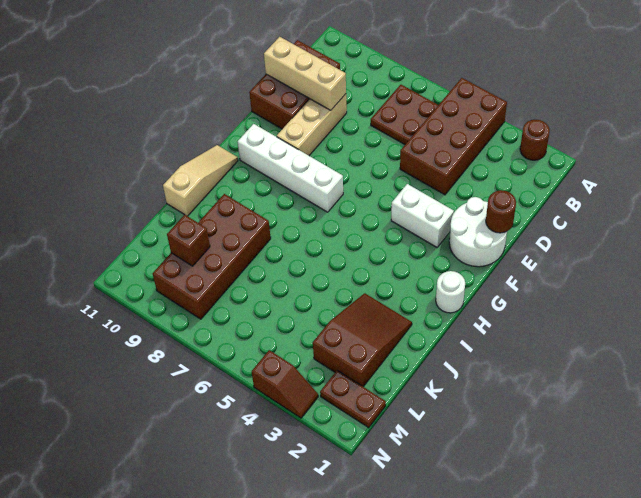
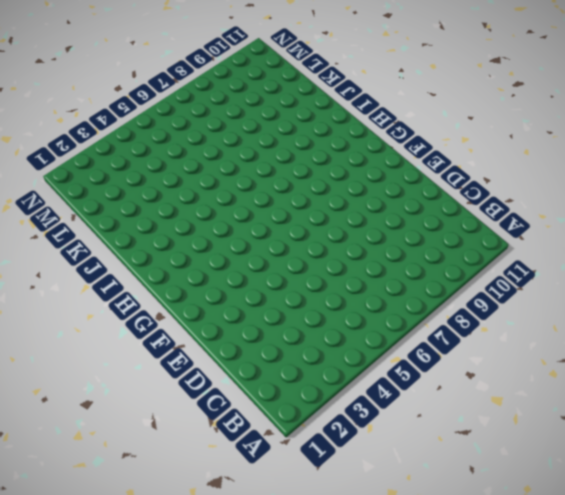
none -> brown 1x1 round brick [520,120,550,160]
none -> brown 2x4 brick [400,78,507,195]
none -> brown 2x2 plate [371,85,438,144]

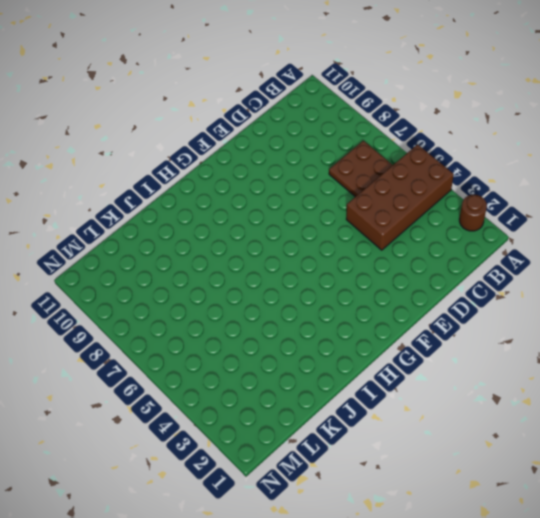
none -> brown 2x3 brick [249,40,340,129]
none -> tan 1x3 brick [277,94,347,155]
none -> white 2x2 round brick [449,197,507,267]

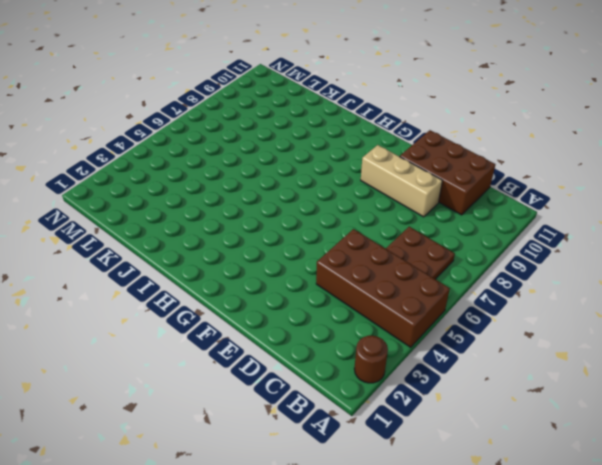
none -> white 2x2 round brick [449,197,507,267]
none -> white 1x2 brick [391,184,454,247]
none -> white 1x4 brick [238,124,343,212]

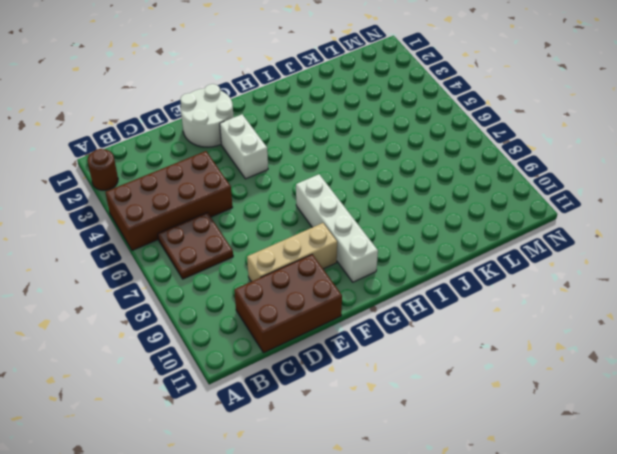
none -> white 1x1 round brick [436,271,465,313]
none -> tan 1x3 slope [163,145,238,216]
none -> brown 2x3 slope [313,293,412,387]

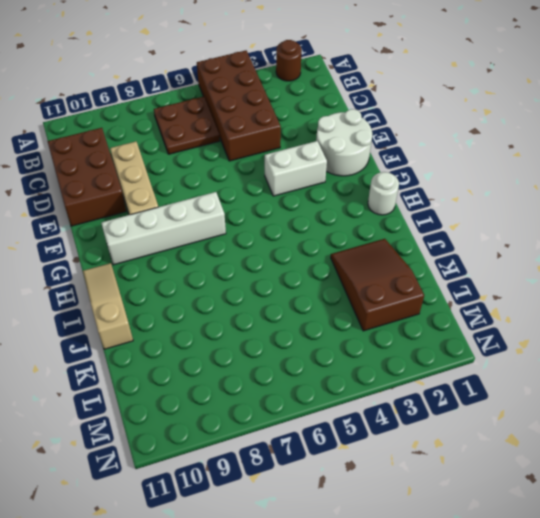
none -> brown 2x4 brick [153,194,271,319]
none -> brown 1x2 plate [320,370,386,428]
none -> brown 1x2 slope [252,350,318,418]

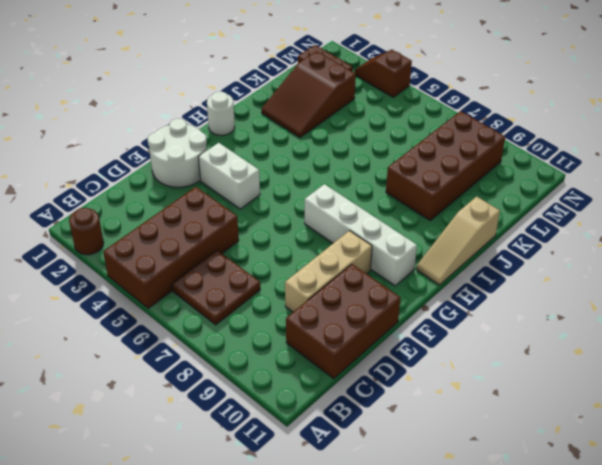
none -> tan 1x3 brick [264,37,346,110]
none -> brown 1x1 round brick [486,190,516,233]
none -> brown 1x1 brick [167,215,210,266]

